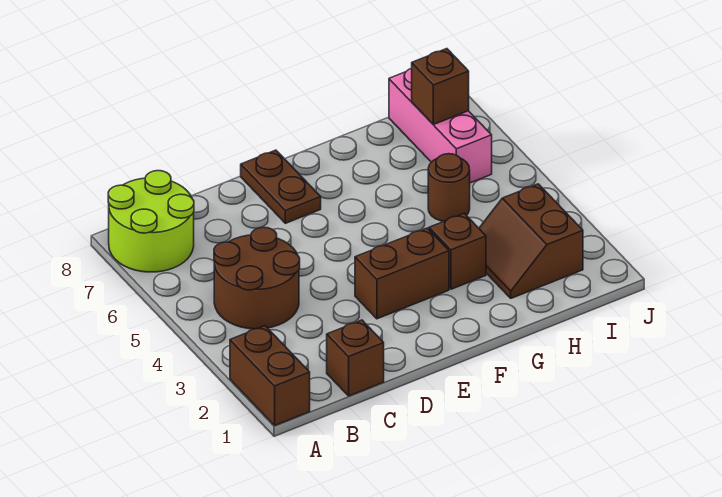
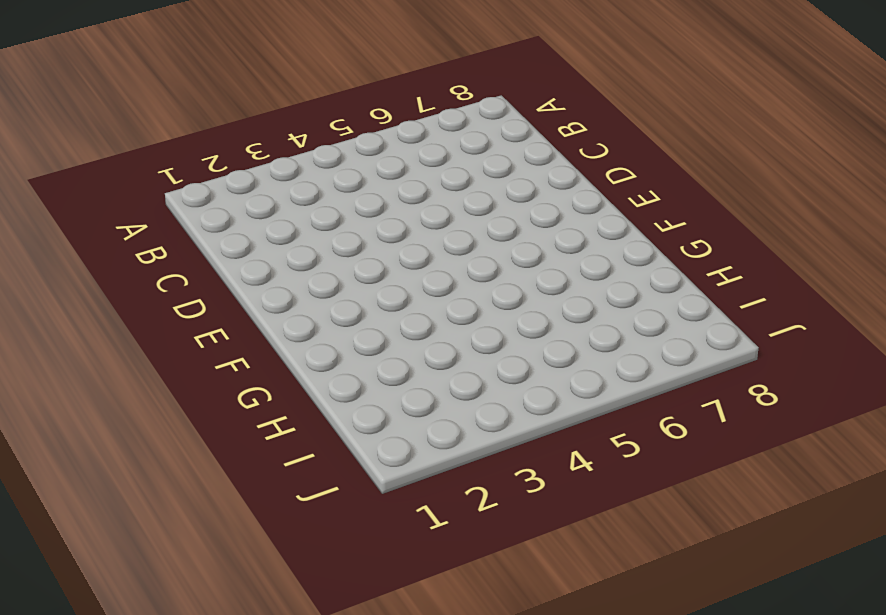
none -> brown 1x2 brick [230,326,310,425]
none -> lime 2x2 round brick [108,171,194,272]

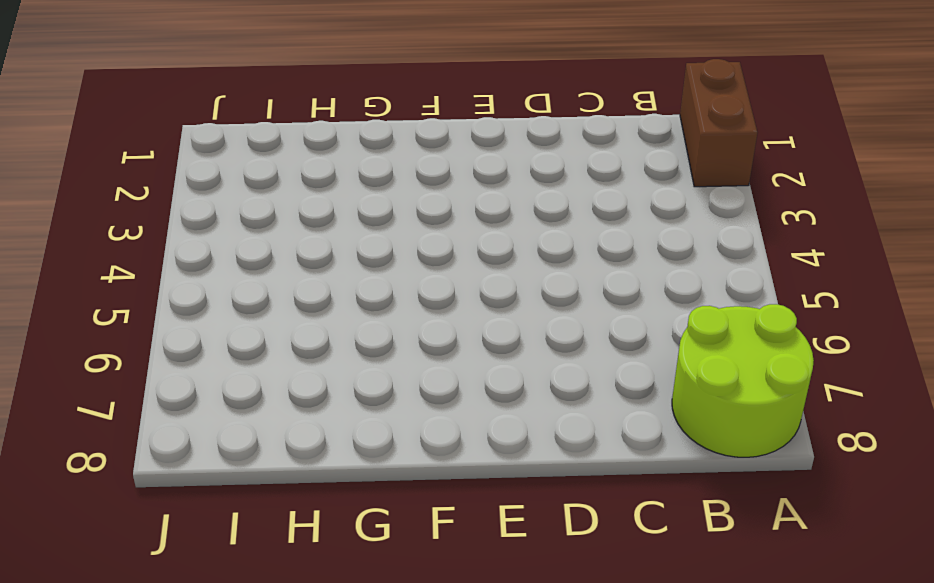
none -> brown 2x2 round brick [214,227,300,329]
none -> brown 1x1 brick [327,320,384,396]

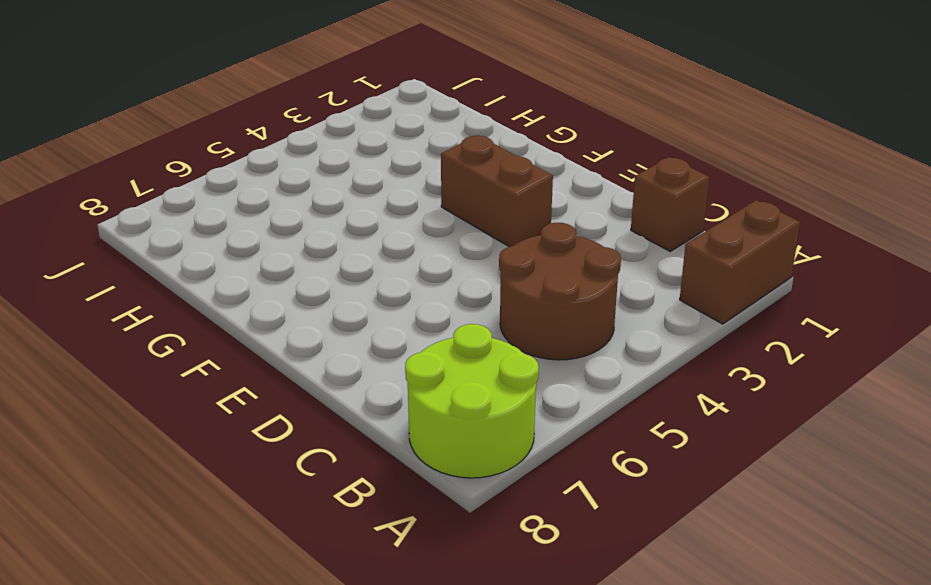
none -> brown 1x2 plate [241,150,321,223]
none -> brown 1x1 brick [429,213,486,289]

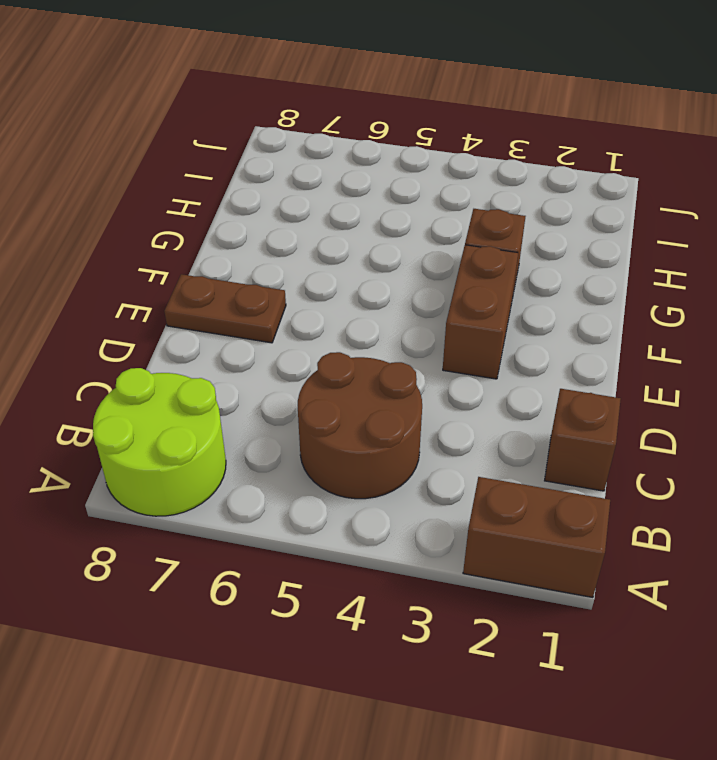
none -> brown 2x2 slope [479,184,583,298]
none -> brown 1x1 round brick [428,154,470,221]

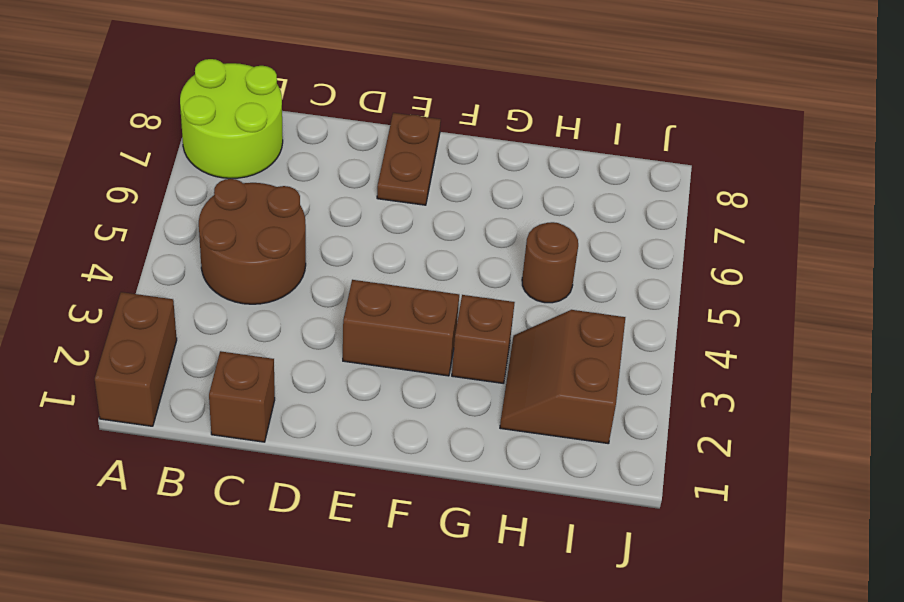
none -> pink 1x3 brick [389,68,492,183]
none -> brown 1x1 brick [412,49,469,125]

